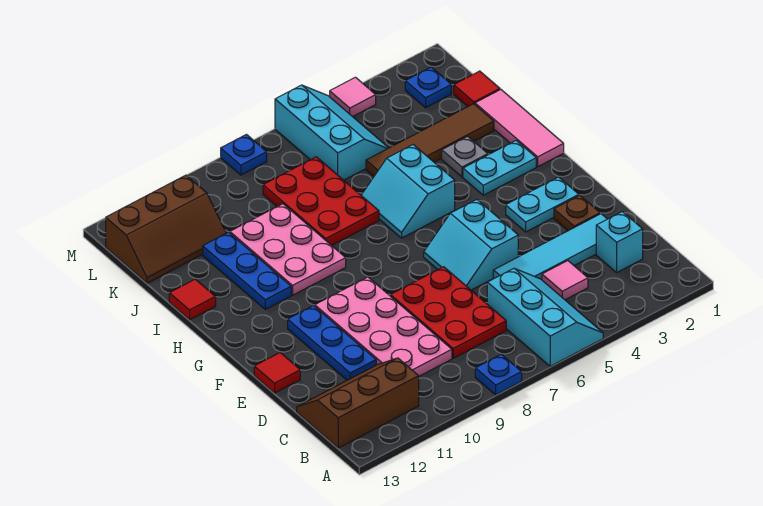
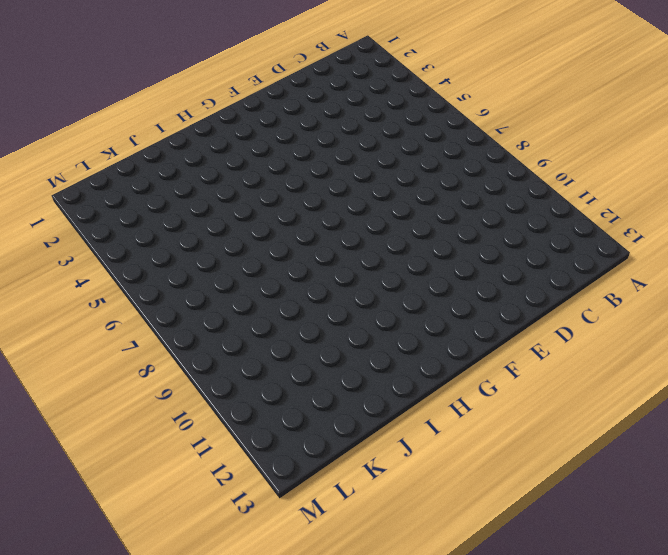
none -> cyan 2x3 slope [487,269,603,366]
none -> blue 1x1 plate [475,354,522,395]
none -> brown 2x3 slope [297,358,419,448]

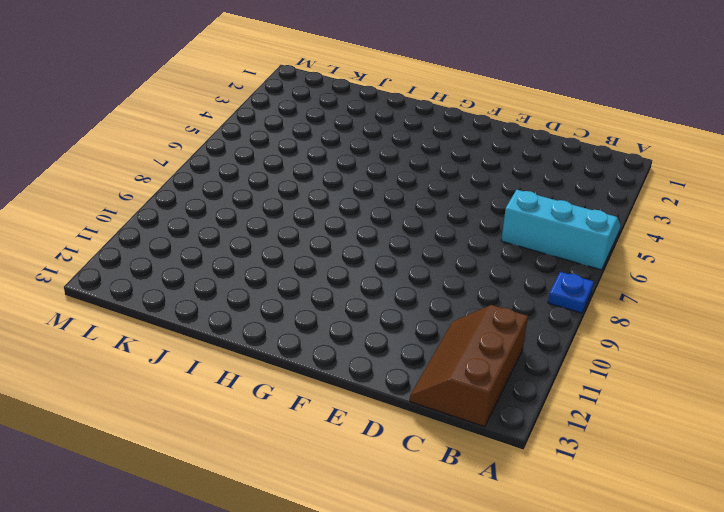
none -> cyan 1x1 brick [596,212,643,272]
none -> pink 1x1 tile [542,261,588,300]
none -> red 2x3 plate [391,267,506,358]

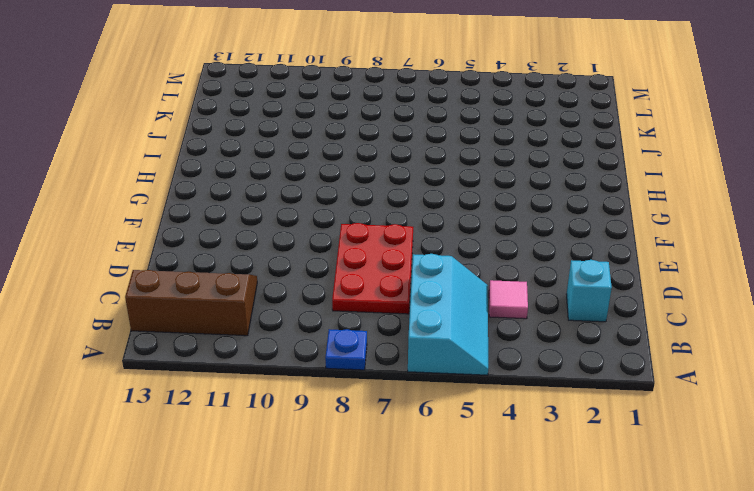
none -> pink 2x4 plate [315,277,452,376]
none -> cyan 1x4 tile [493,214,607,280]
none -> blue 1x3 plate [288,306,376,380]

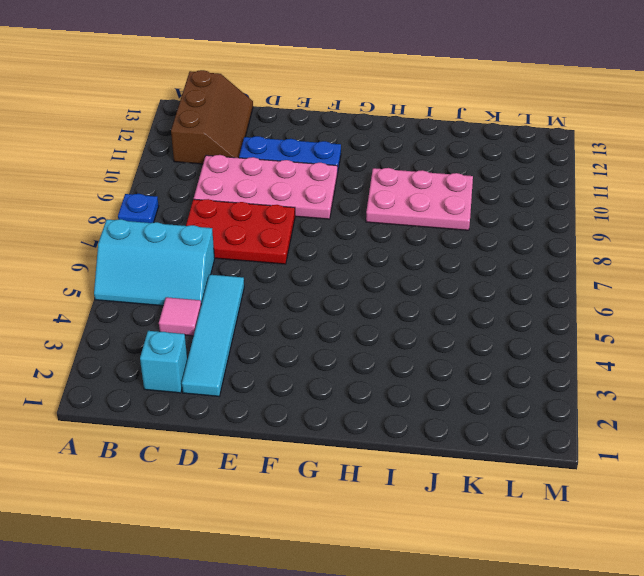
none -> brown 1x1 plate [554,195,600,231]
none -> cyan 2x2 slope [424,200,518,290]
none -> red 1x1 tile [254,353,300,393]

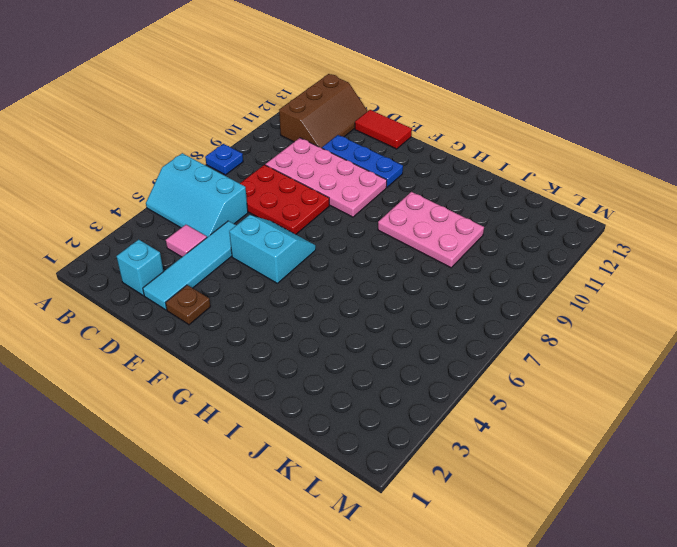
red 1x2 tile [355,110,412,149] -> red 1x1 tile [254,353,300,393]
none -> cyan 1x2 plate [506,177,579,232]
none -> pink 1x3 tile [475,90,564,167]
none -> cyan 1x2 plate [463,141,536,195]

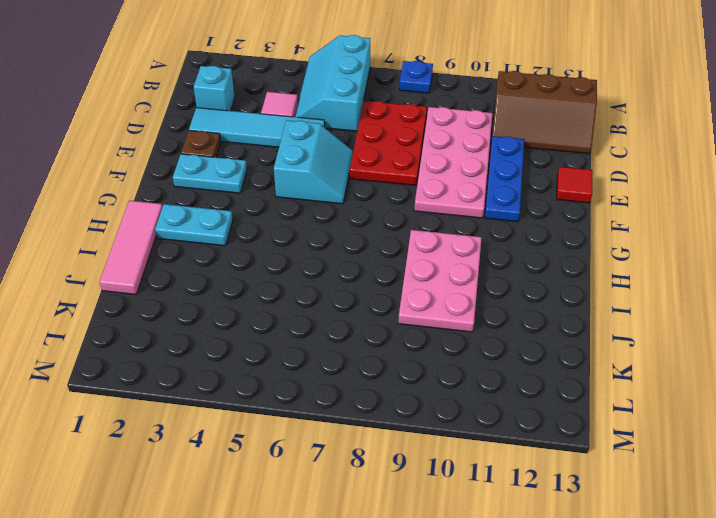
none -> cyan 2x2 slope [361,145,455,238]
none -> blue 1x3 plate [203,232,291,309]
none -> grey 1x1 plate [442,136,488,177]

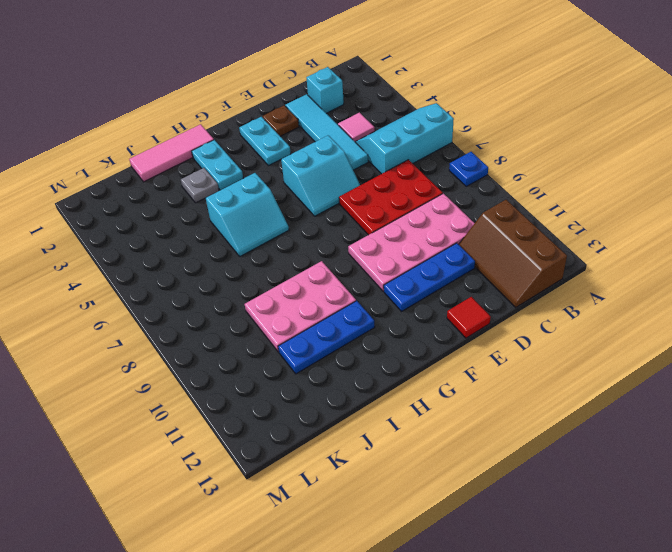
none -> red 2x3 plate [263,157,379,245]
none -> red 1x1 tile [169,279,216,320]
none -> brown 1x4 tile [366,104,494,176]

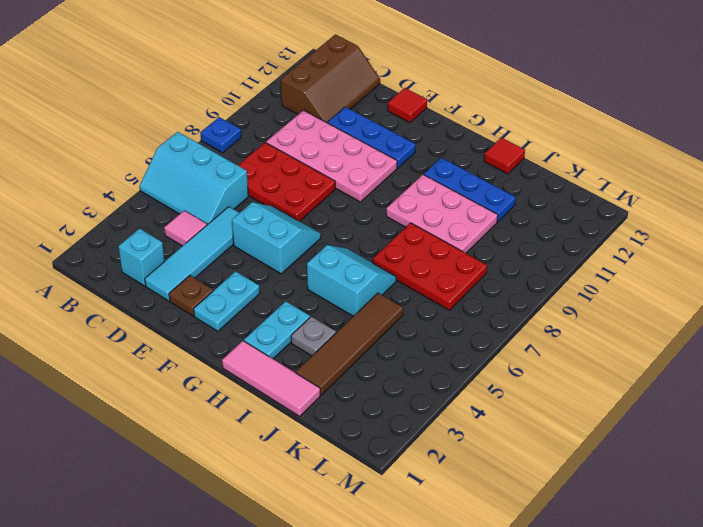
none -> red 1x1 tile [454,71,500,106]
none -> cyan 2x3 slope [275,85,388,180]
none -> brown 2x3 slope [106,175,226,283]

